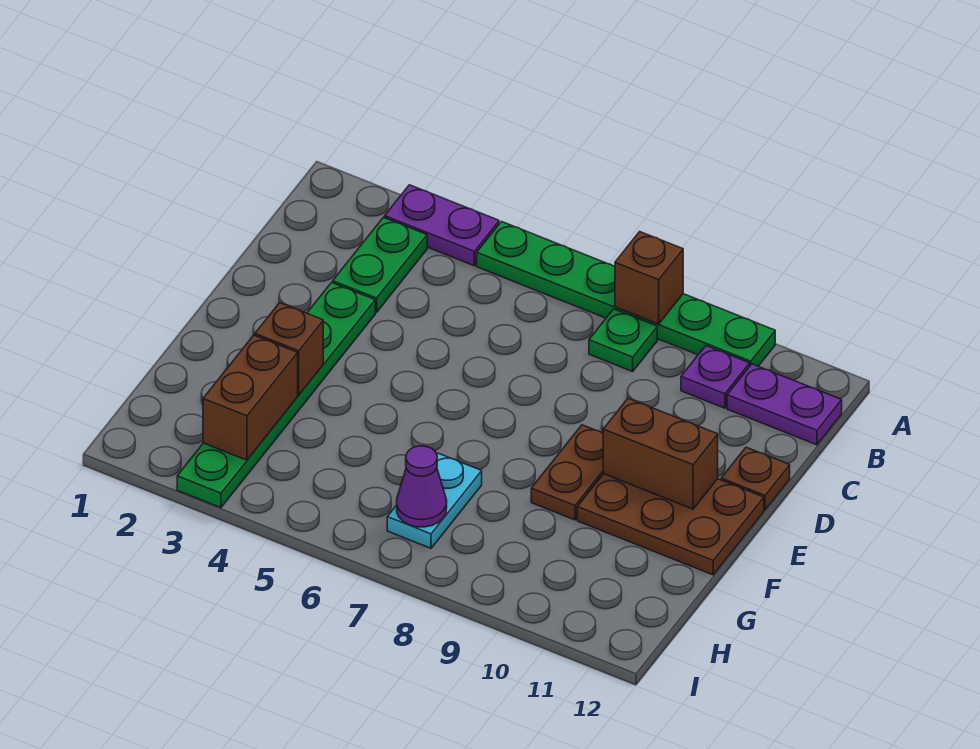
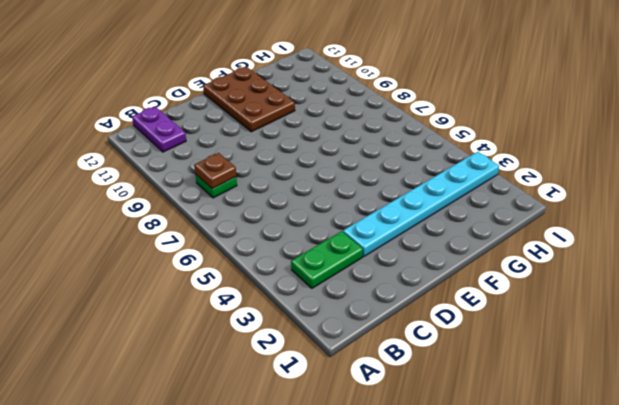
brown 1x1 plate [194,153,236,189] -> brown 1x1 plate moved to [721,447,790,510]
cyan 1x6 plate [343,152,499,257] -> green 1x6 plate [177,282,375,508]
none -> purple 1x2 plate [385,185,499,266]
none -> green 1x6 plate [477,222,775,366]
none -> purple 1x1 plate [681,346,750,408]

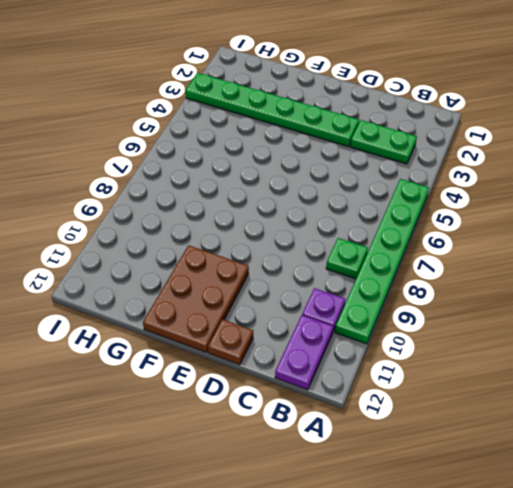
none -> purple 1x2 plate [385,185,499,266]
none -> brown 1x2 plate [531,425,603,520]
none -> cyan 1x2 plate [387,453,482,548]

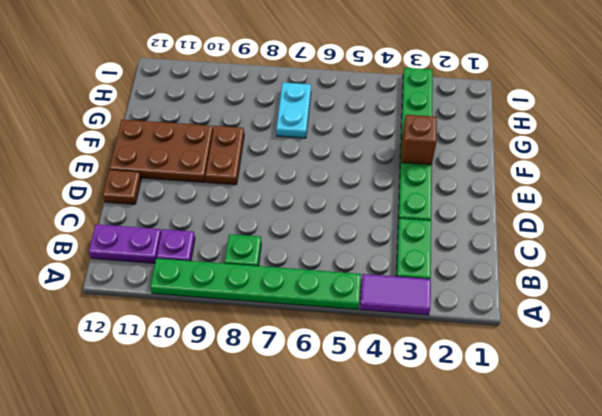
purple 1x2 tile [360,274,431,315] -> purple 1x2 plate [385,185,499,266]
none -> brown 1x1 brick [615,232,683,324]
none -> brown 1x2 brick [603,398,718,509]
none -> brown 1x2 brick [203,335,298,460]

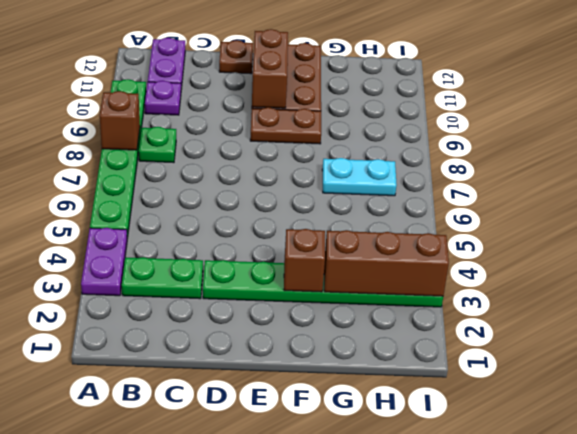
brown 1x3 brick [324,230,449,296] -> brown 1x2 brick [203,335,298,460]
none -> purple 1x1 cone [397,446,447,527]

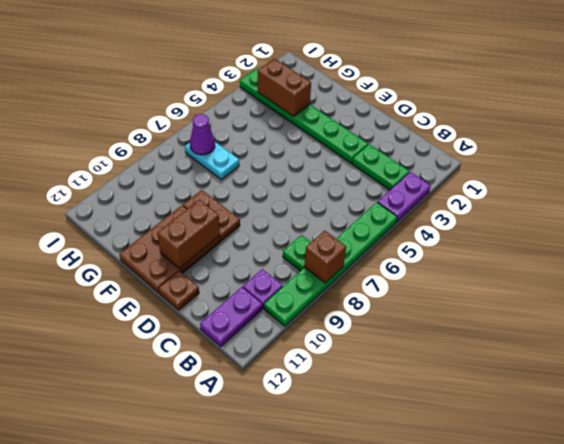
none -> brown 1x1 brick [255,303,323,395]

